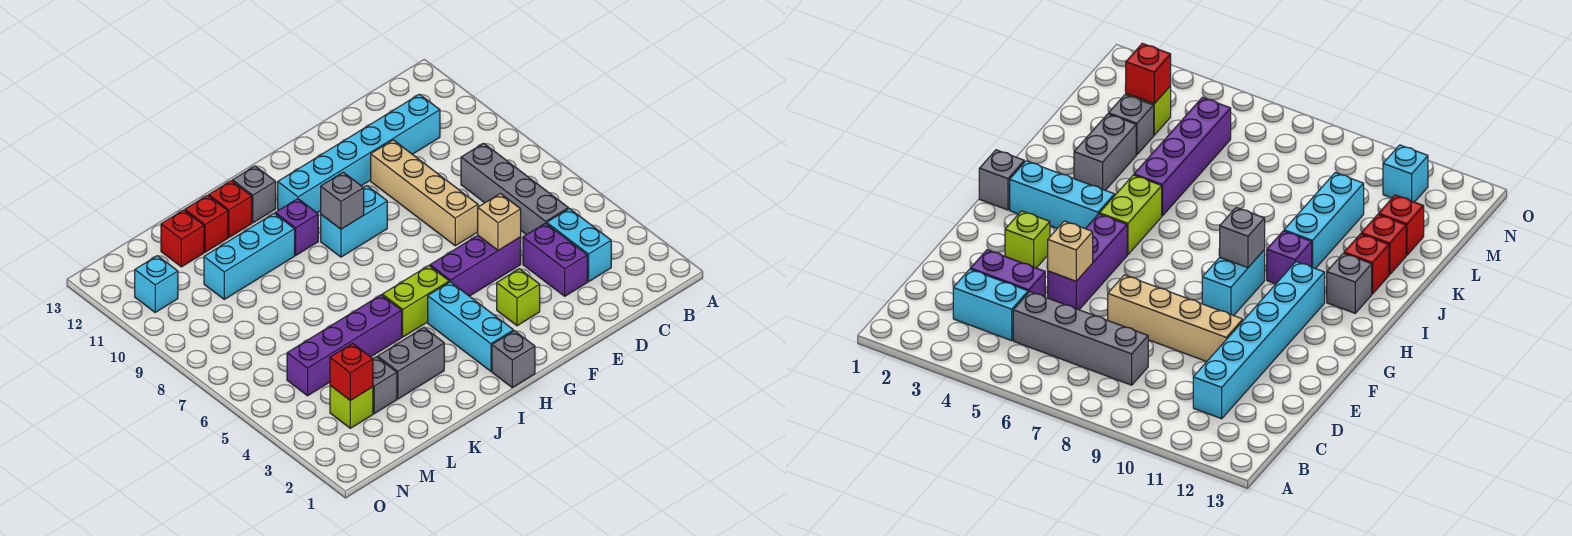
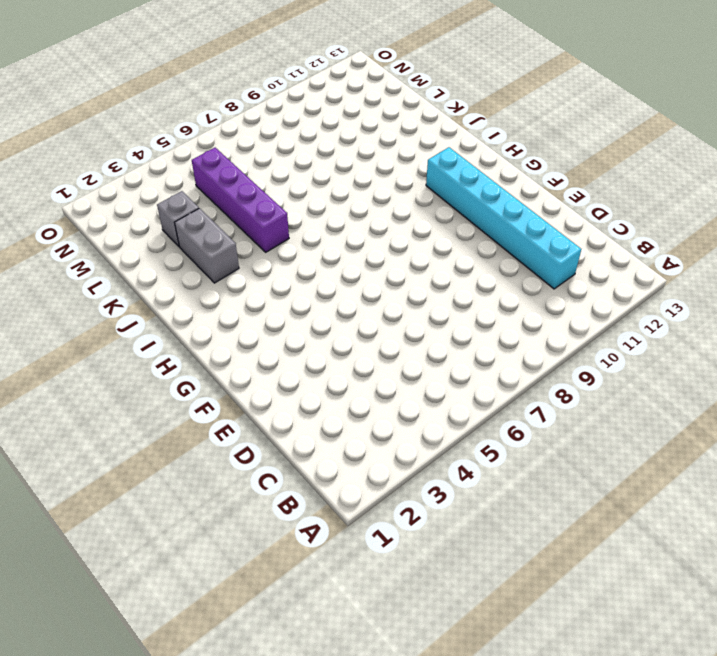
none -> cyan 1x2 brick [547,209,611,282]
none -> grey 1x4 brick [461,143,568,235]
none -> purple 1x2 brick [523,223,587,296]

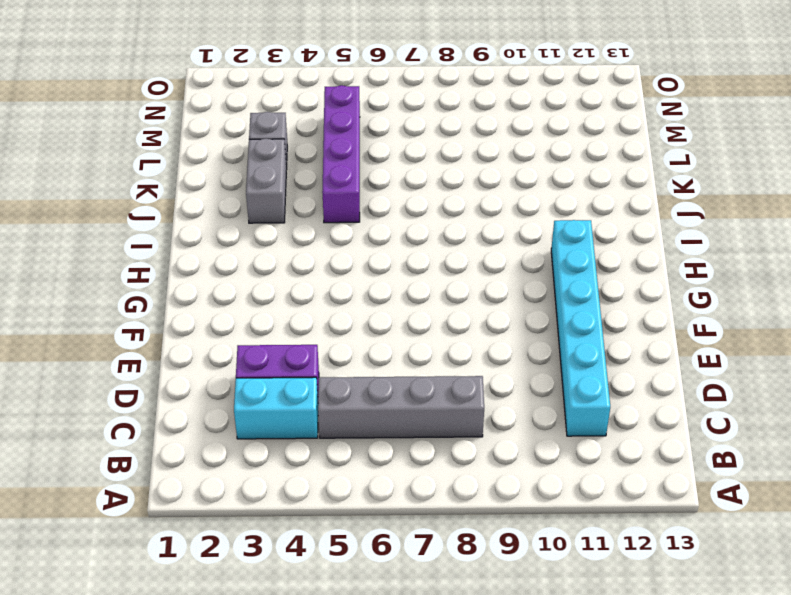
none -> purple 1x3 brick [430,235,521,296]
none -> tan 1x4 brick [371,140,478,246]
none -> lime 1x1 brick [497,269,540,326]

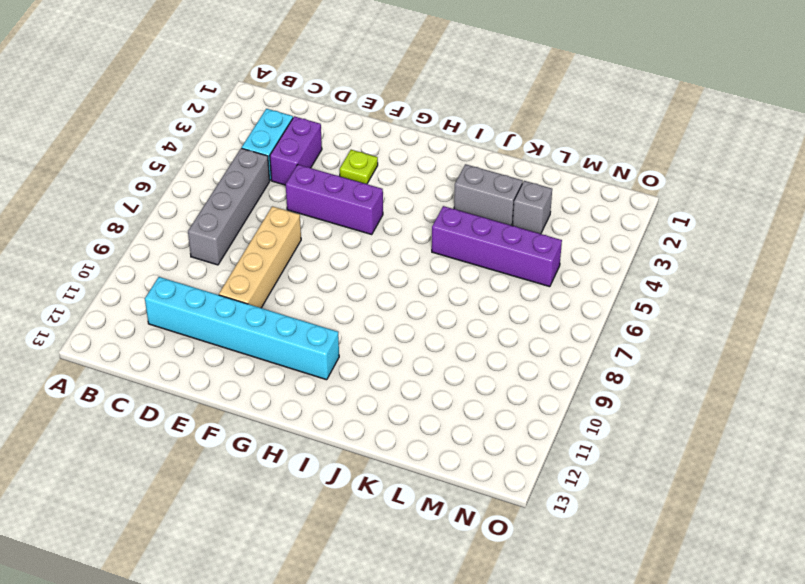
lime 1x1 plate [340,150,378,184] -> lime 1x1 brick [497,269,540,326]
none -> cyan 1x2 brick [321,186,387,257]
none -> grey 1x1 brick [492,331,535,388]
none -> cyan 1x3 brick [428,282,514,371]

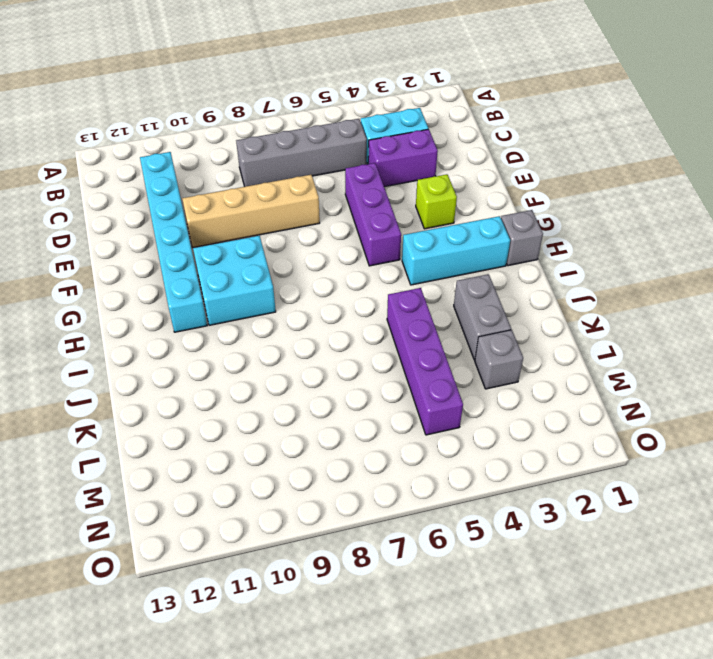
cyan 2x2 brick [193,236,276,325] -> cyan 1x2 brick [321,186,387,257]
none -> lime 1x2 brick [382,266,449,337]
none -> purple 1x1 brick [275,199,318,255]
none -> grey 1x1 brick [232,166,276,223]

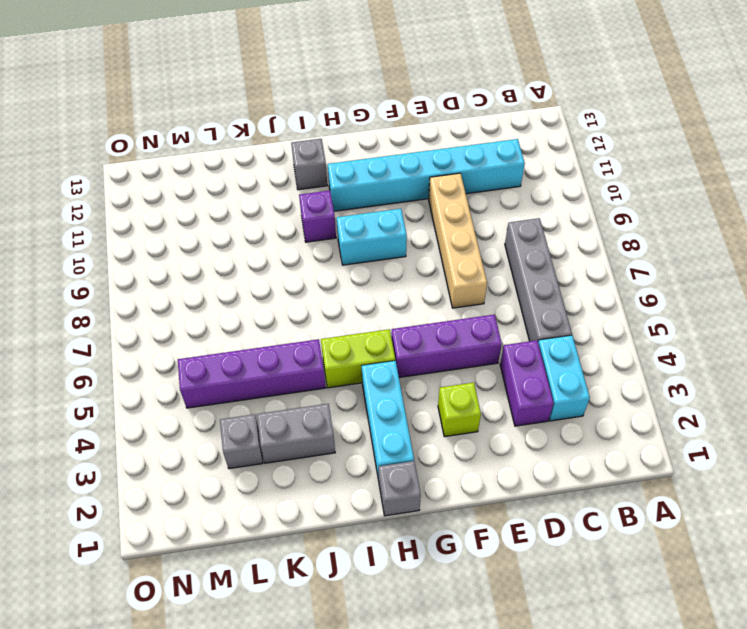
none -> cyan 1x3 brick [204,213,295,299]
none -> red 1x1 brick [209,181,252,237]
none -> red 1x1 brick [185,195,228,252]

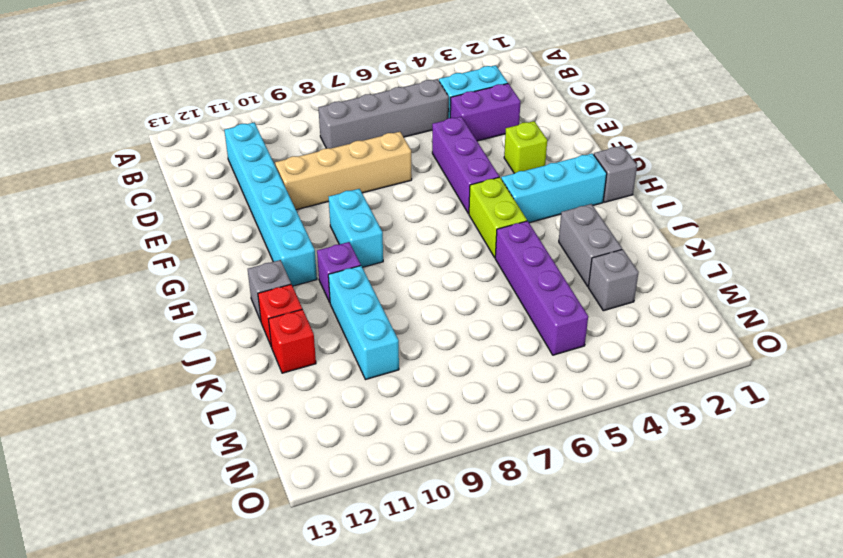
none -> red 1x1 brick [161,210,204,267]
none -> lime 1x1 brick [330,386,373,428]
none -> cyan 1x1 brick [135,256,178,312]

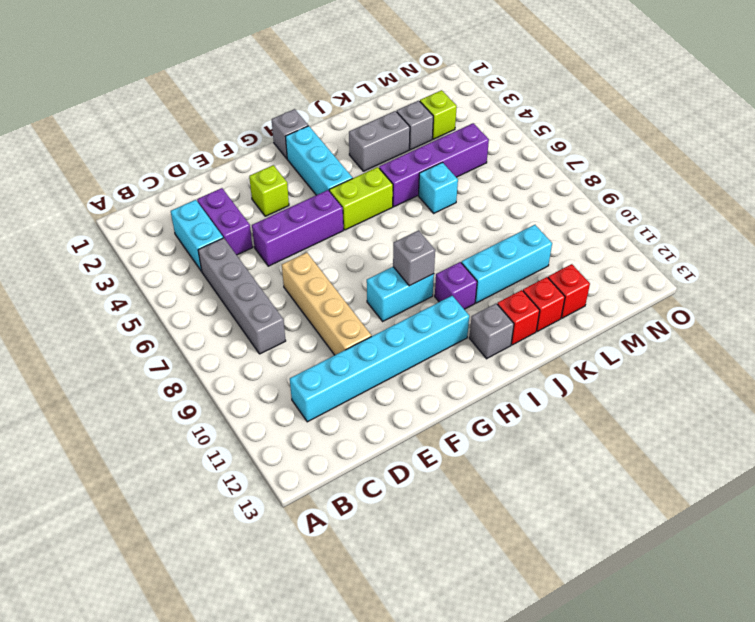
cyan 1x1 brick [419,162,458,213] -> cyan 1x1 brick moved to [135,256,178,312]
none -> tan 1x1 brick [478,194,521,250]
none -> red 1x1 brick [330,343,373,400]

